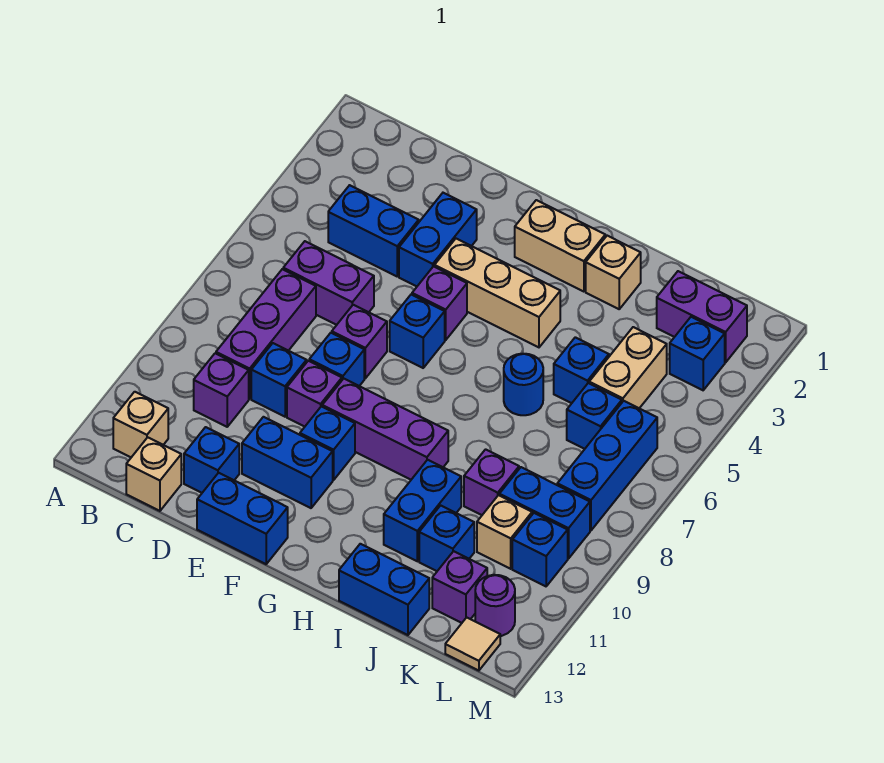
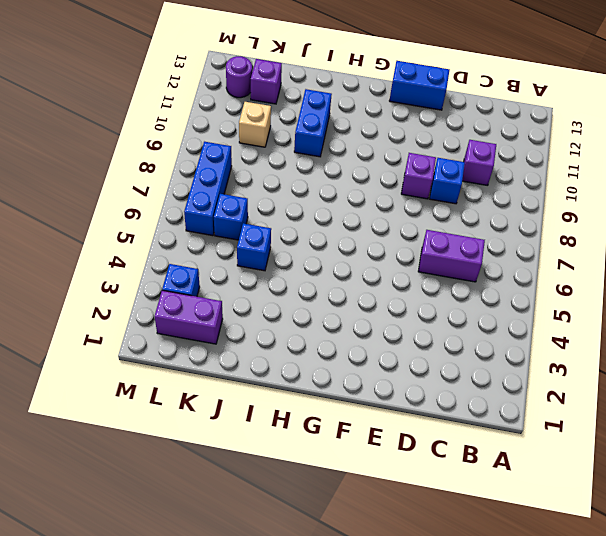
none -> tan 1x1 brick [113,392,168,457]
none -> blue 1x2 brick [328,185,419,276]
none -> purple 1x3 brick [216,269,316,399]
none -> tan 1x1 brick [126,437,181,511]

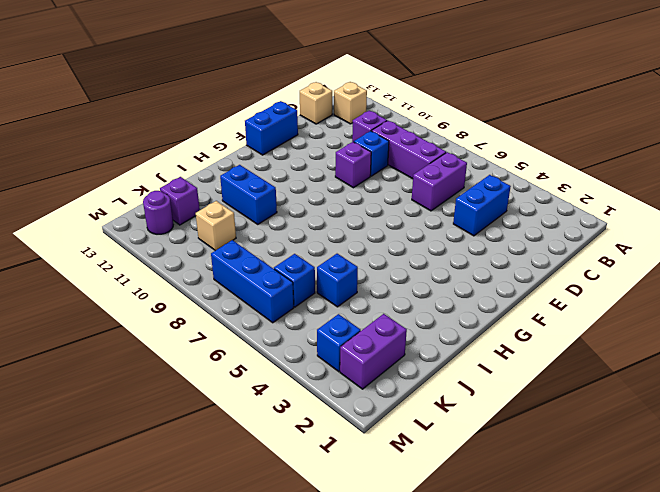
none -> blue 1x1 brick [184,427,239,493]
none -> blue 1x2 brick [399,193,477,286]
none -> purple 1x1 brick [332,305,387,378]
none -> blue 1x1 brick [309,333,364,386]

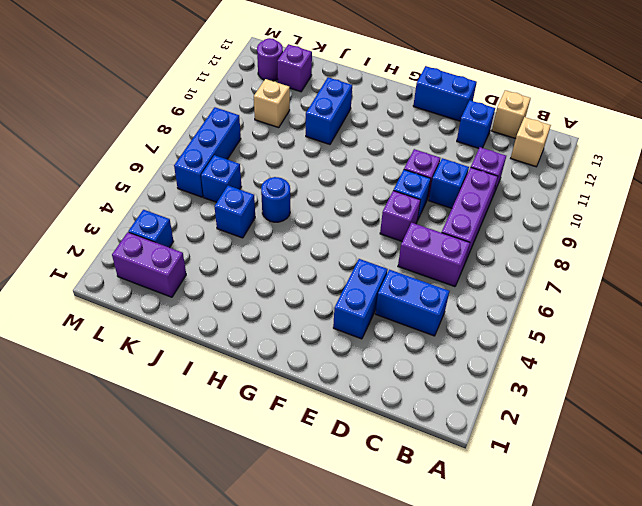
none -> blue 1x2 brick [242,417,333,508]
none -> tan 1x3 brick [434,239,560,347]
none -> purple 1x1 brick [412,266,467,340]
none -> blue 1x1 brick [390,295,445,368]

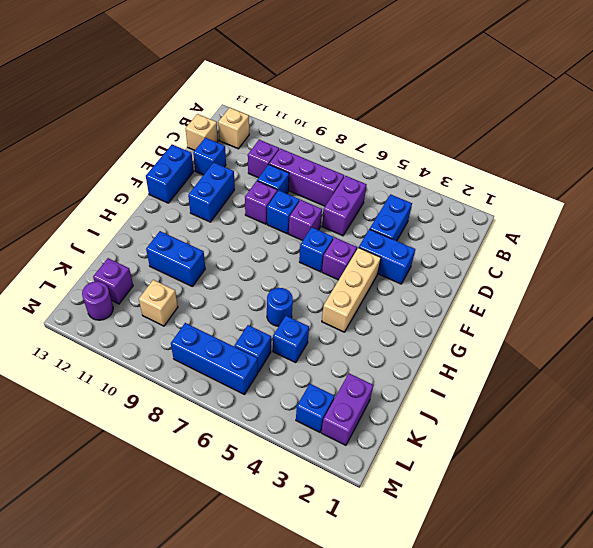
none -> purple 1x3 brick [322,379,448,480]
none -> blue 1x1 brick [300,406,355,480]
none -> tan 1x2 brick [515,200,605,292]
none -> tan 1x1 brick [586,236,641,309]

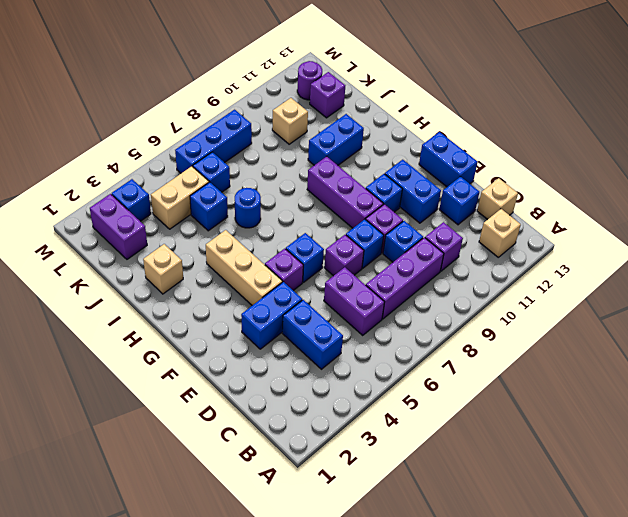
none -> tan 1x2 brick [515,200,605,292]
none -> blue 1x2 brick [339,544,429,635]
none -> purple 1x1 brick [464,449,519,515]
none -> blue 1x1 brick [419,505,474,571]

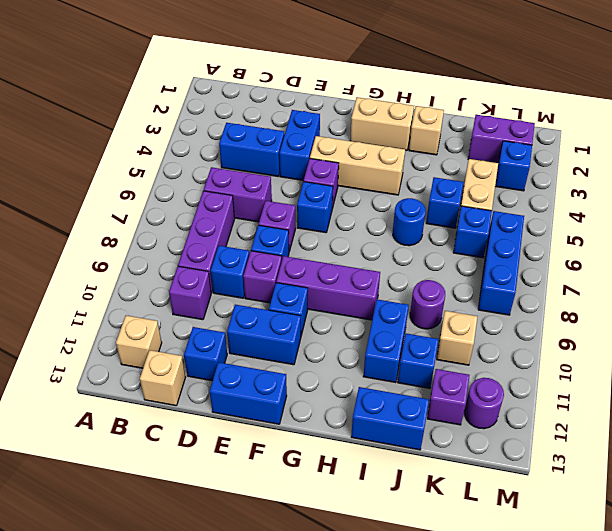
purple 1x1 round brick [410,280,445,329] -> purple 1x1 brick [464,449,519,515]
none -> blue 1x2 brick [499,467,590,559]
none -> blue 1x1 brick [512,513,568,586]
none -> tan 1x1 tile [445,617,500,671]

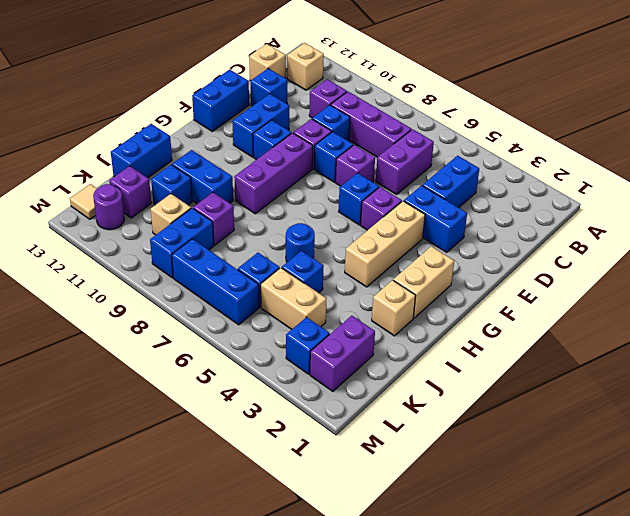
none -> blue 1x1 brick [512,513,568,586]

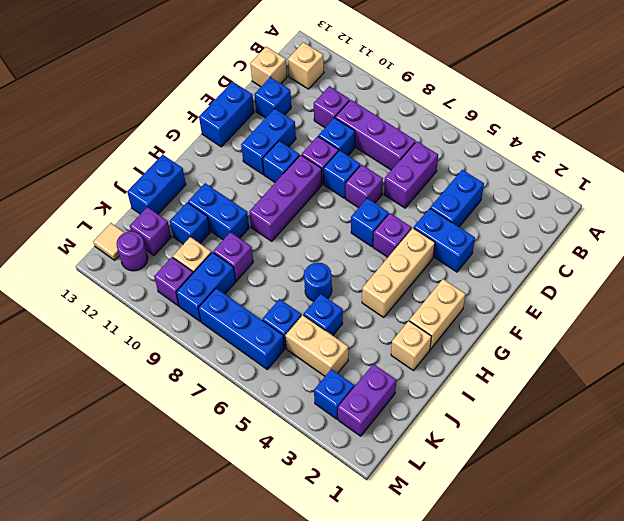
purple 1x1 brick [154,257,193,306] -> blue 1x1 brick [512,513,568,586]

